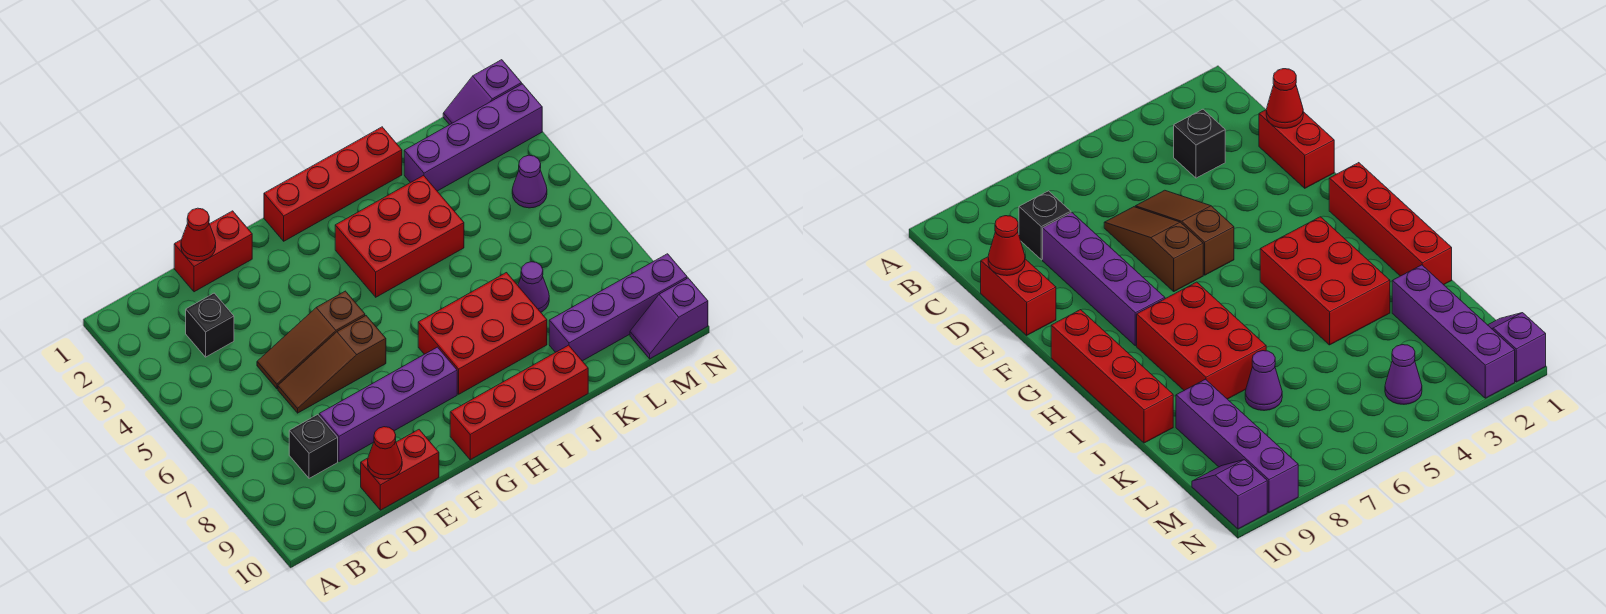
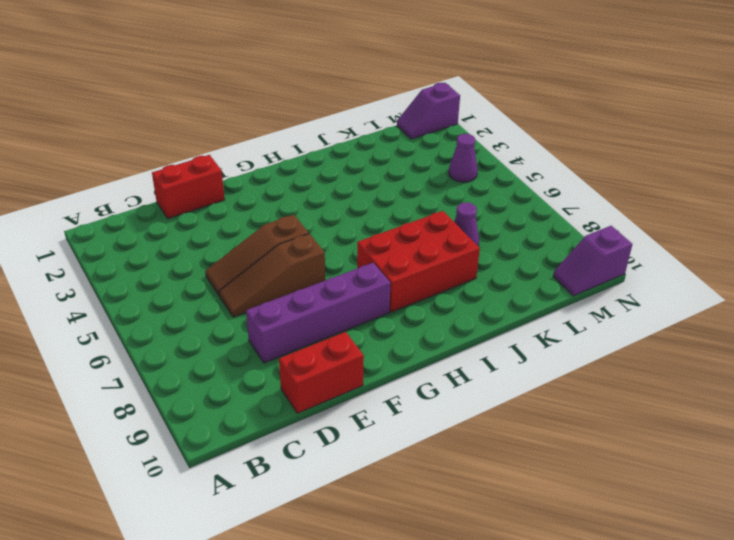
none -> black 1x1 brick [186,293,234,357]
none -> black 1x1 brick [289,414,338,478]
none -> red 1x4 brick [264,127,402,241]

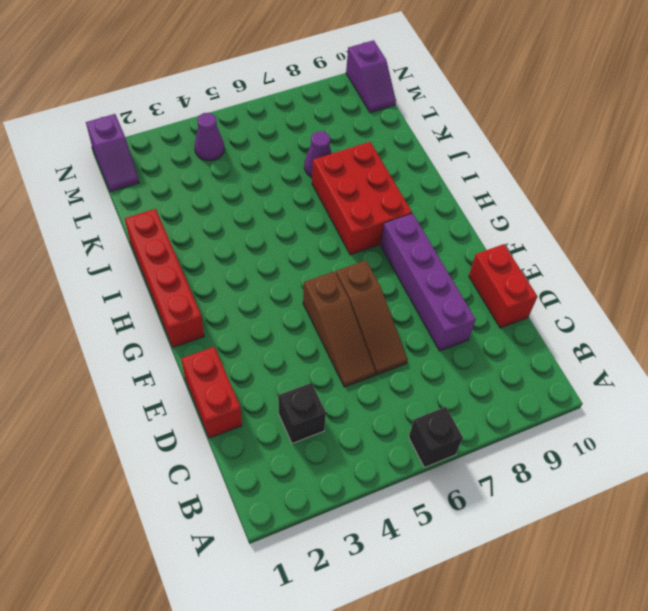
black 1x1 brick [409,407,463,468] -> black 1x1 brick moved to [289,414,338,478]
none -> red 1x4 brick [450,345,588,460]
none -> red 2x3 brick [335,176,464,297]
none -> purple 1x4 brick [404,84,542,191]

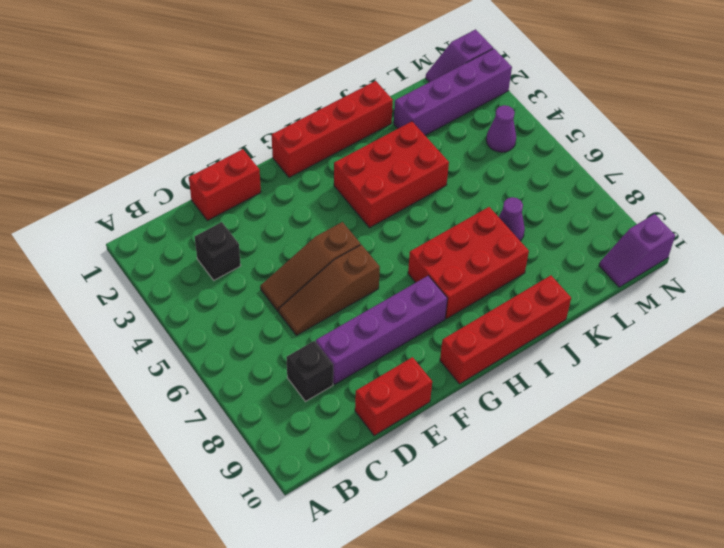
none -> purple 1x4 brick [549,254,687,361]
none -> red 1x1 cone [181,208,216,261]
none -> red 1x1 cone [368,427,402,479]

